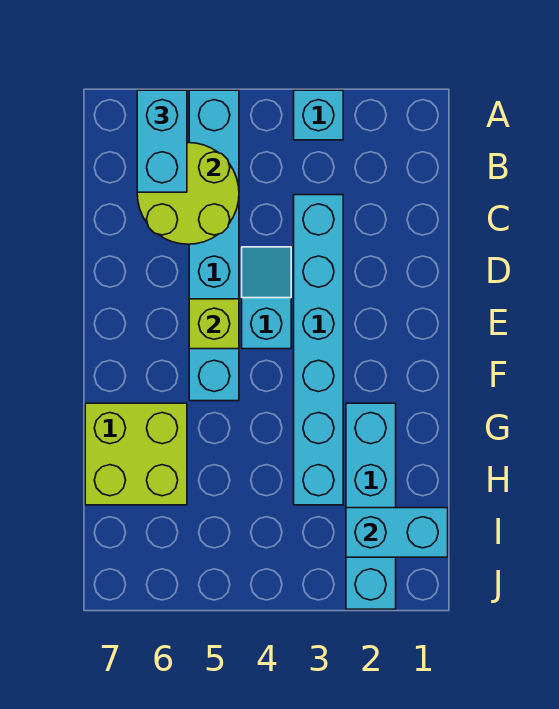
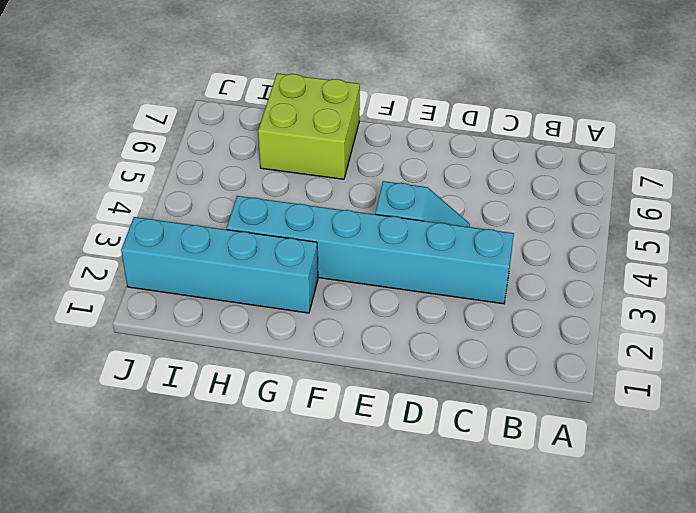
none -> cyan 1x1 brick [294,90,343,140]
none -> cyan 1x6 brick [189,90,239,401]

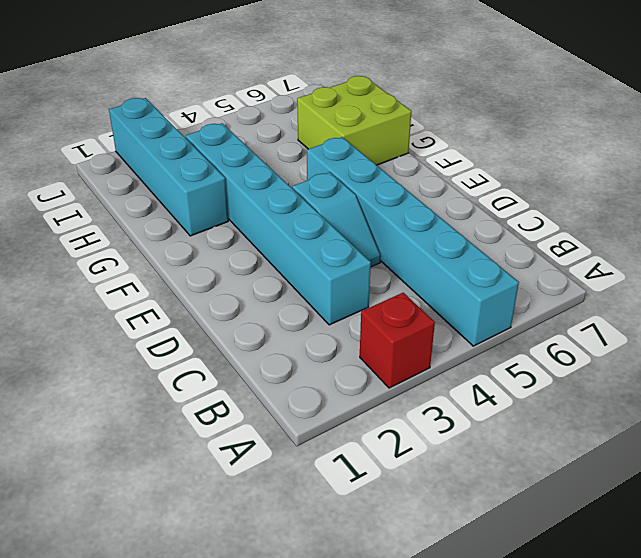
red 1x1 brick [360,293,435,388] -> cyan 1x1 brick [294,90,343,140]
none -> lime 2x2 round brick [137,143,239,244]
none -> lime 1x1 brick [189,299,239,349]

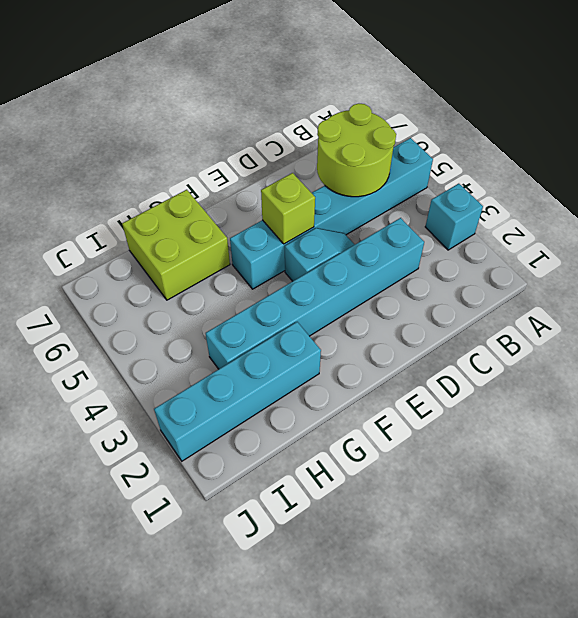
none -> cyan 1x2 brick [346,508,448,557]
none -> cyan 1x2 brick [137,90,187,192]

